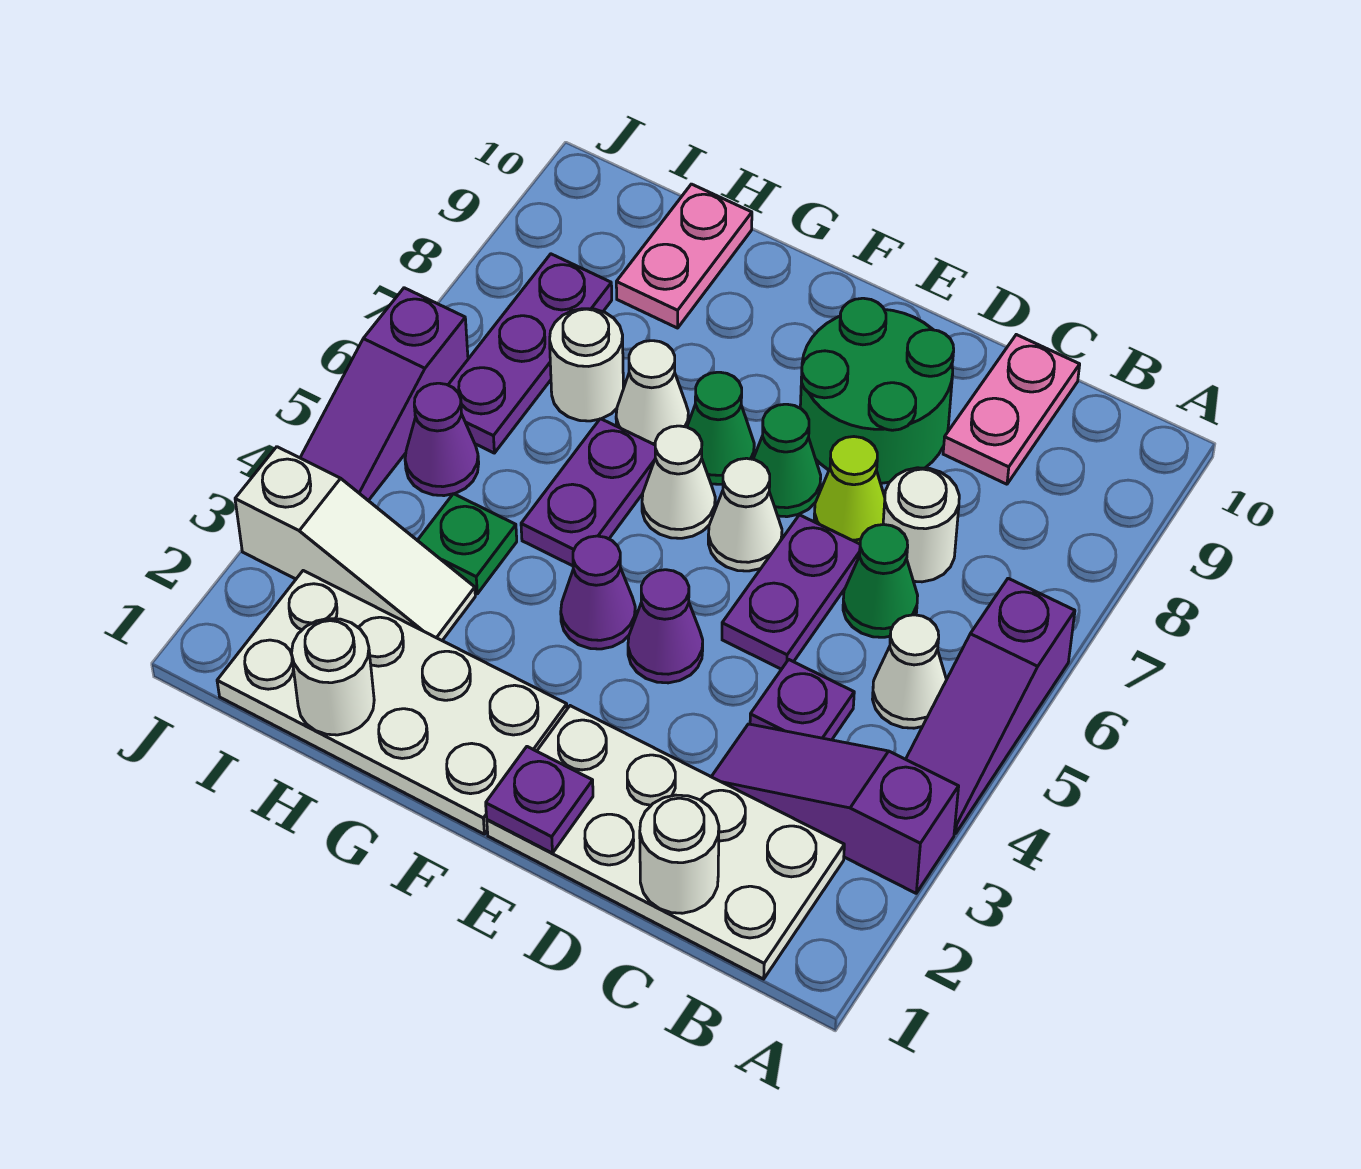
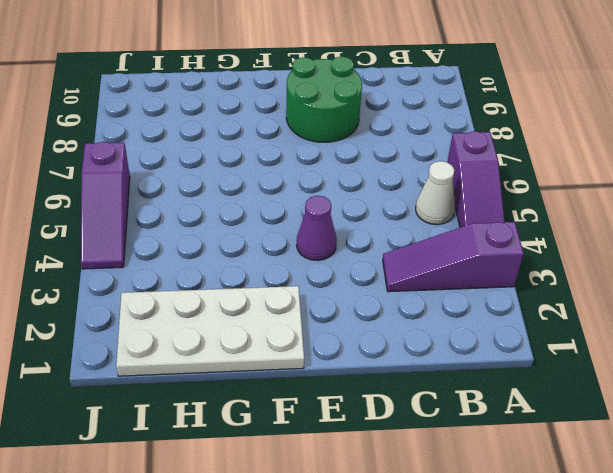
none -> white 2x4 plate [487,706,844,979]
none -> purple 1x1 plate [750,660,854,740]
none -> green 1x1 cone [843,524,918,637]
none -> white 1x1 round brick [883,468,959,582]

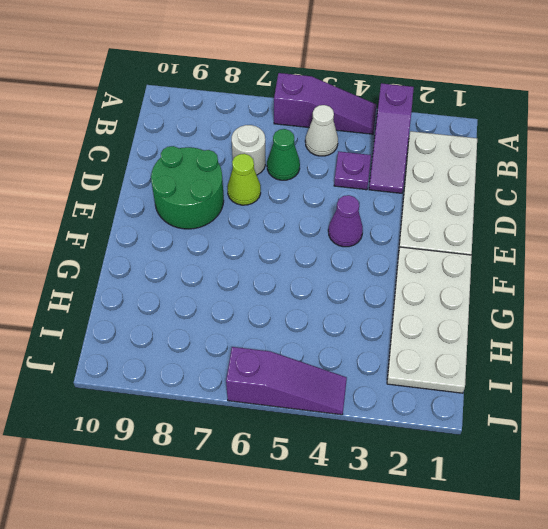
none -> pink 1x2 plate [943,335,1080,484]
none -> purple 1x2 plate [722,515,860,669]
none -> white 1x1 cone [708,458,782,571]
none -> green 1x1 cone [753,404,821,517]

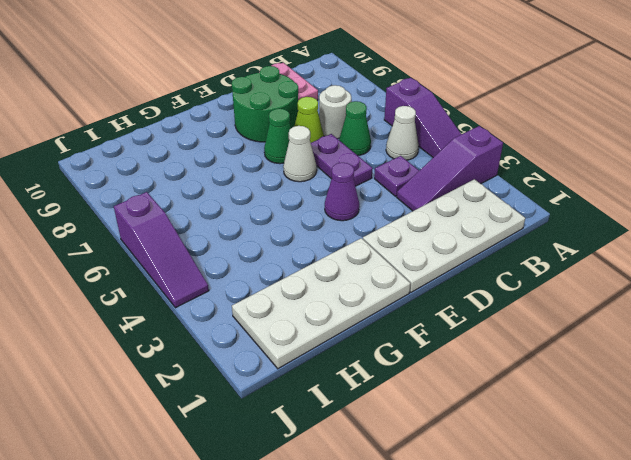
none -> purple 1x1 cone [561,536,635,649]
none -> white 1x1 cone [642,426,715,538]
none -> green 1x1 cone [687,372,754,484]
none -> purple 1x2 plate [521,419,655,566]

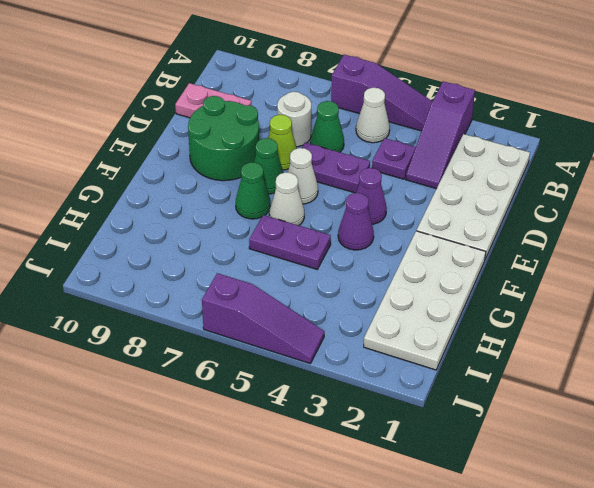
none -> white 1x1 cone [616,341,688,445]
none -> white 1x3 slope [235,447,475,640]
none -> green 1x1 plate [417,494,517,594]
none -> white 1x1 round brick [550,309,623,421]

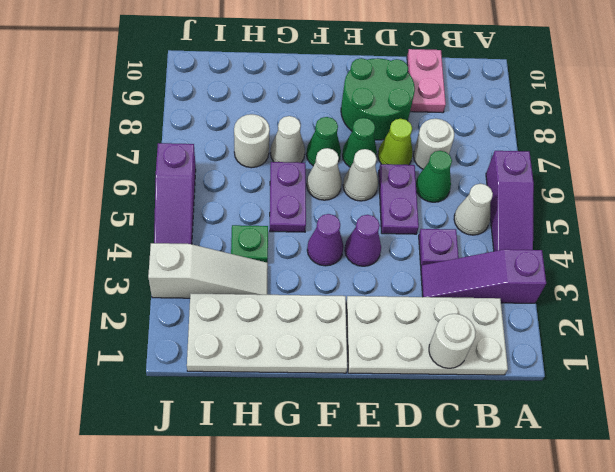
none -> pink 1x2 plate [616,184,752,328]
none -> purple 1x1 cone [405,383,479,496]
none -> purple 1x3 plate [448,254,612,453]
none -> purple 1x1 plate [486,747,593,853]

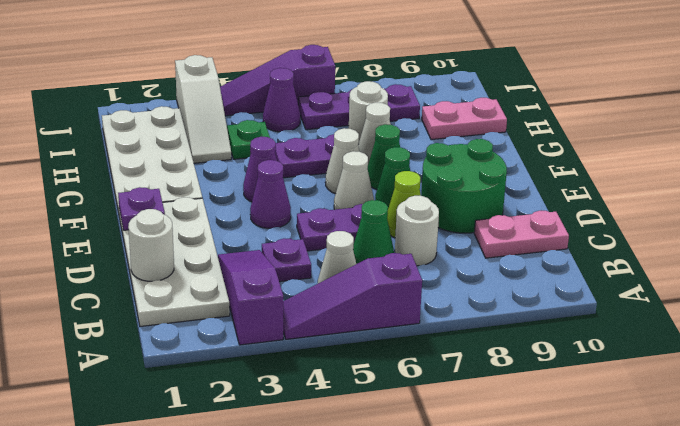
none -> white 1x1 round brick [292,619,374,735]

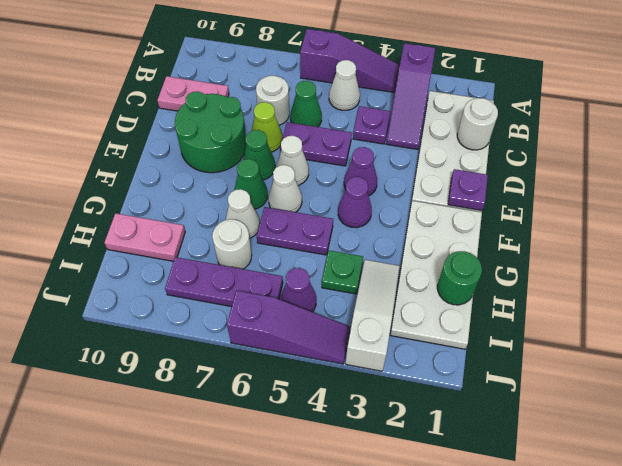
green 1x1 round brick [437,251,482,305] -> white 1x1 round brick [292,619,374,735]

